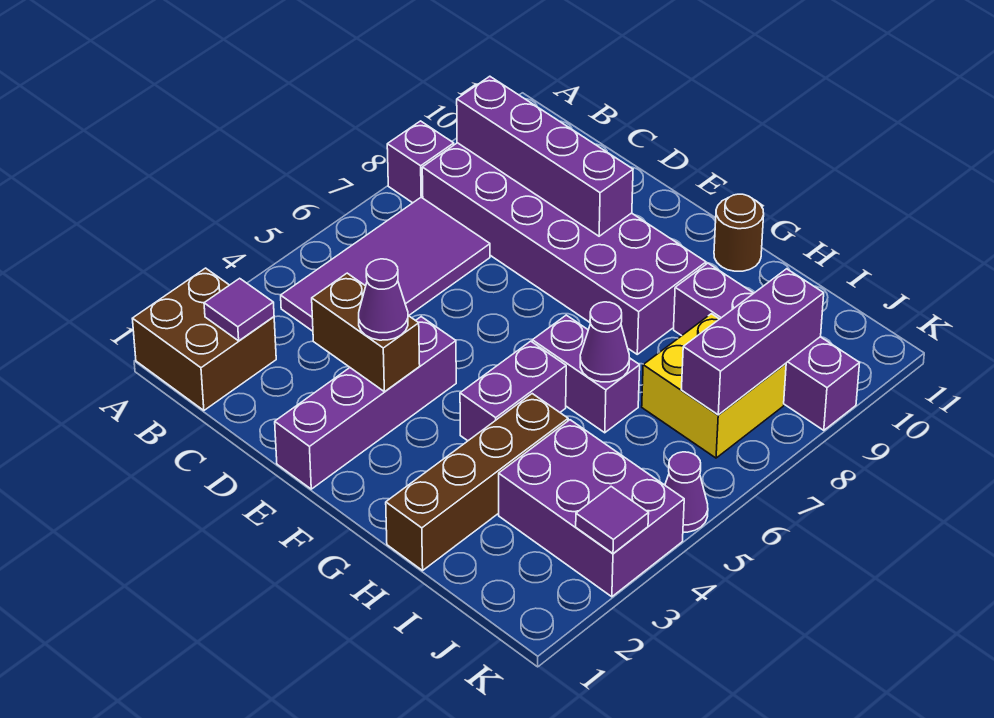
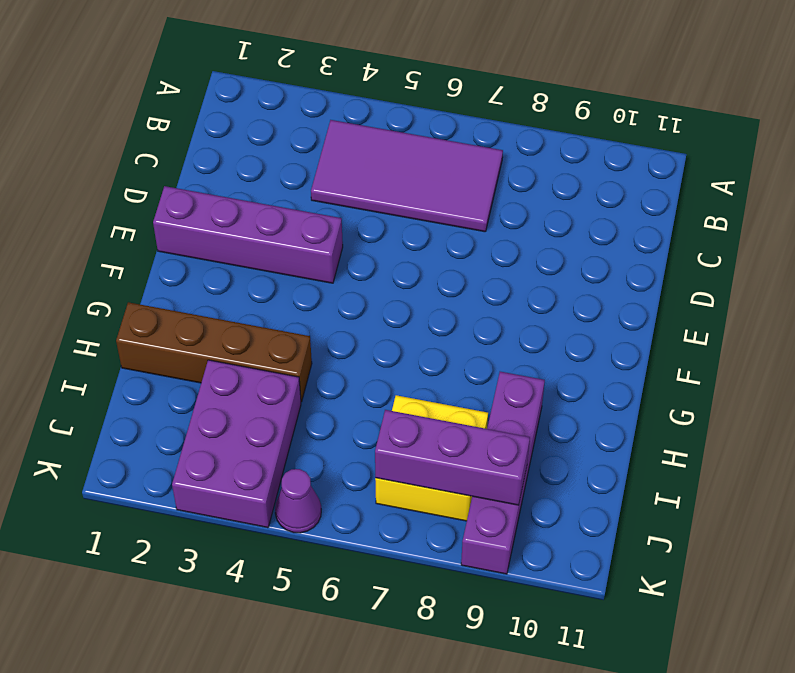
none -> brown 2x2 brick [132,268,276,410]
none -> purple 1x1 brick [387,121,454,203]
none -> purple 2x6 brick [422,143,706,354]

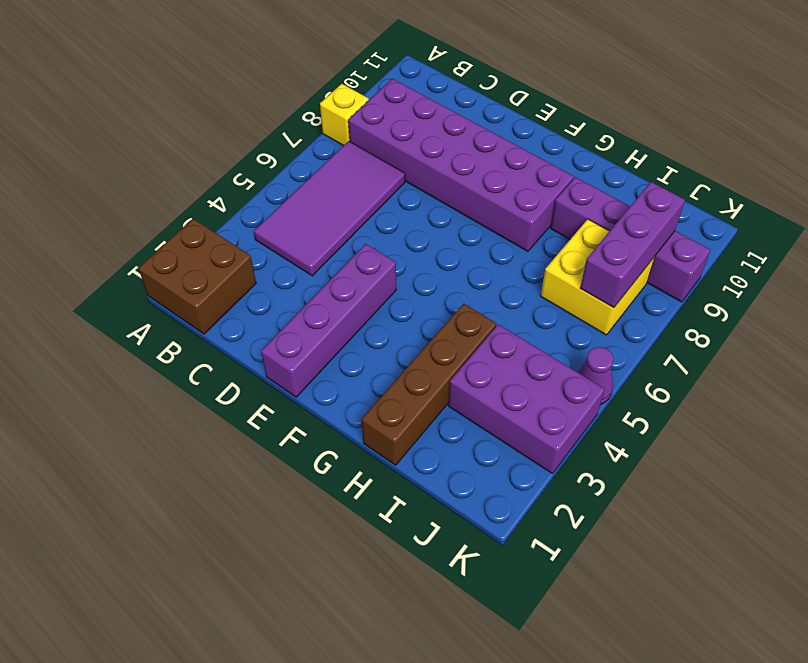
yellow 1x1 brick [320,84,369,146] -> purple 1x1 brick [387,121,454,203]
none -> purple 1x2 brick [460,341,566,441]
none -> purple 1x2 brick [532,315,640,433]
none -> brown 1x1 round brick [714,194,764,271]

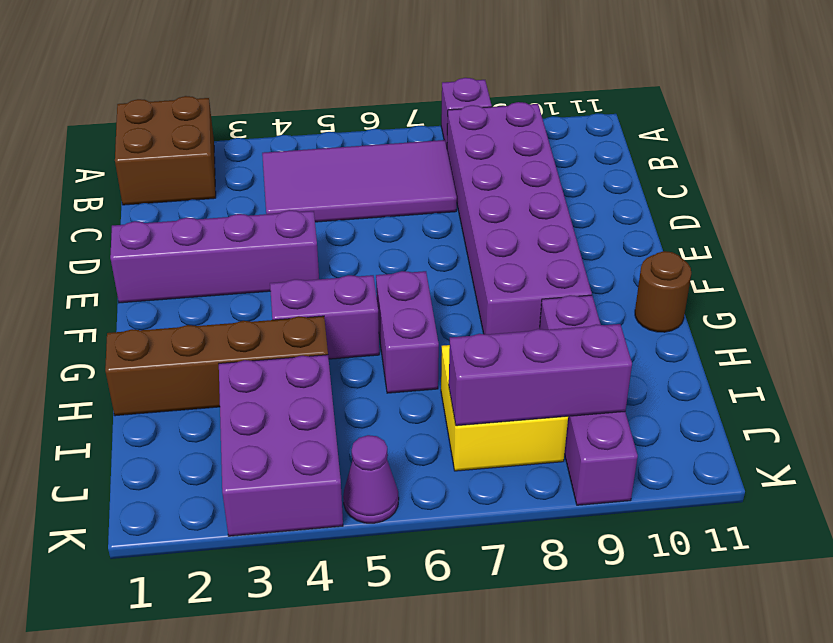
none -> purple 1x1 tile [204,278,274,341]
none -> purple 1x4 brick [457,76,633,236]
none -> brown 1x2 brick [312,273,420,392]

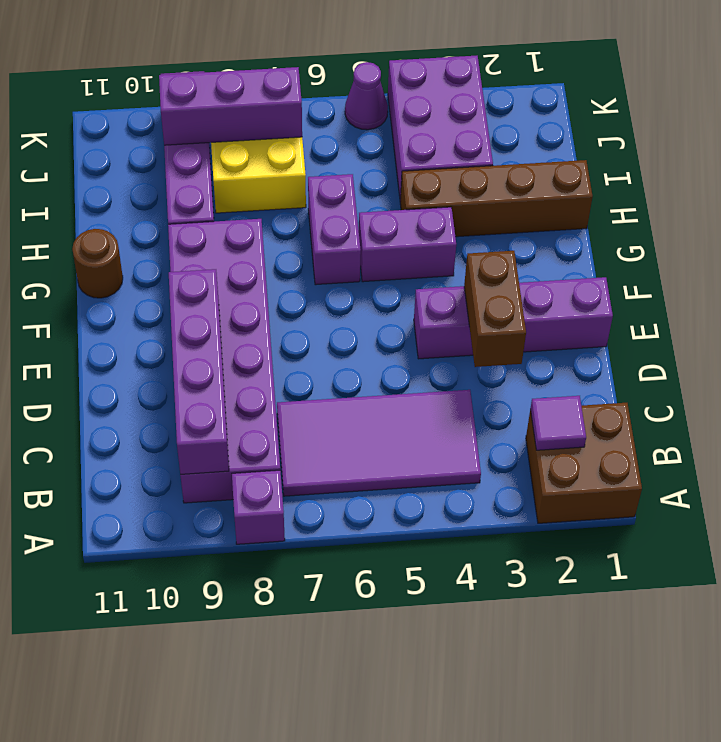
none -> purple 1x1 cone [580,302,630,382]
none -> purple 1x1 tile [576,487,649,553]
none -> purple 1x1 cone [359,259,408,340]

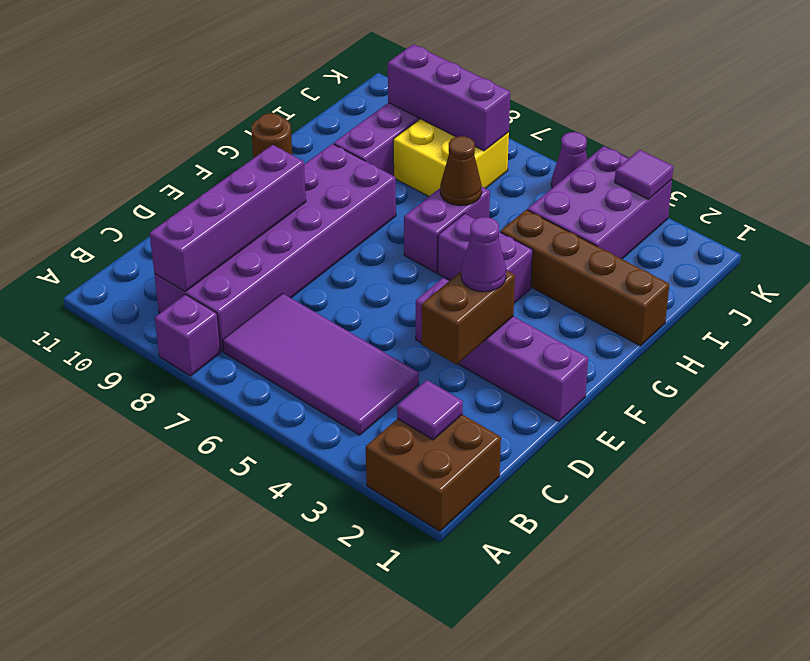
brown 1x1 cone [440,136,482,206] -> purple 1x1 cone [580,302,630,382]

